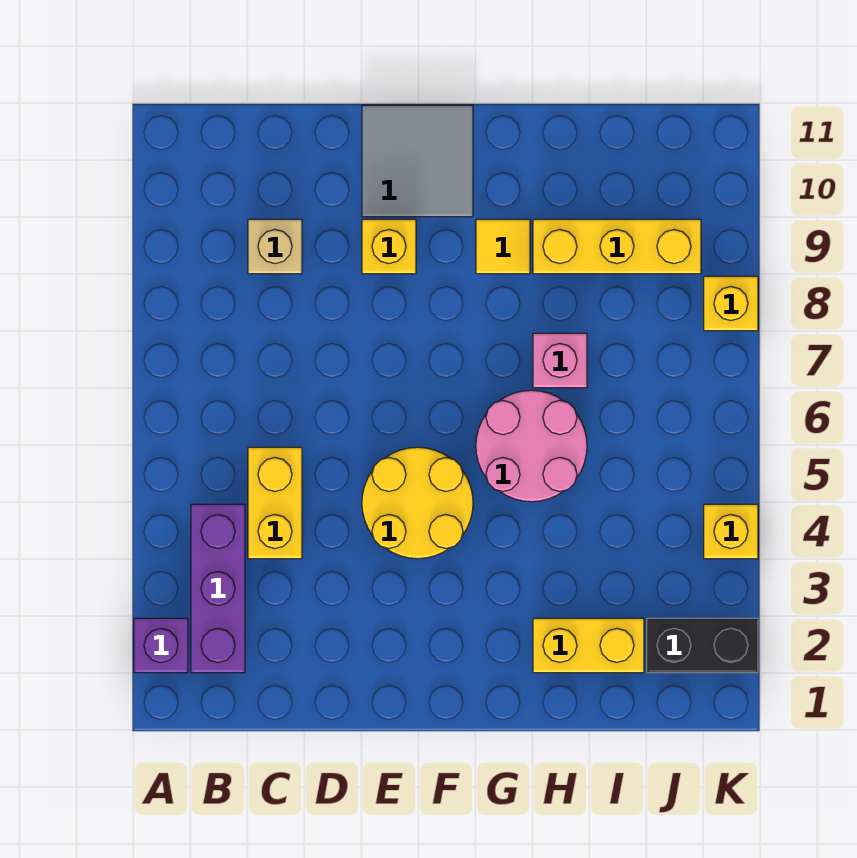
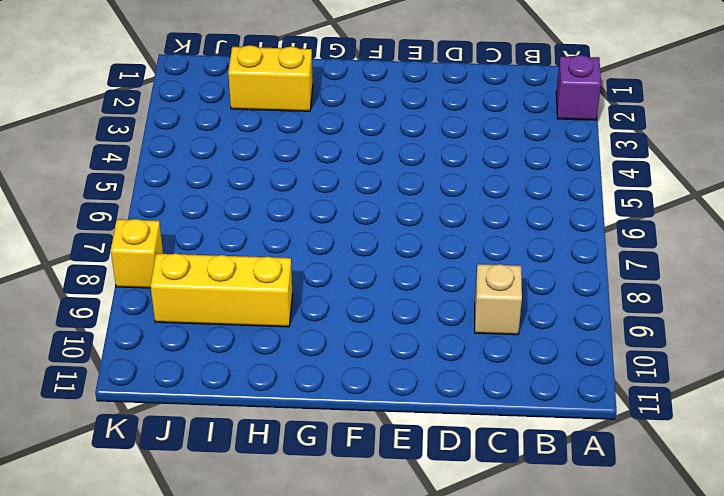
none -> purple 1x3 brick [191,504,245,673]
none -> yellow 1x2 brick [248,447,302,559]
none -> yellow 2x2 round brick [362,447,473,559]

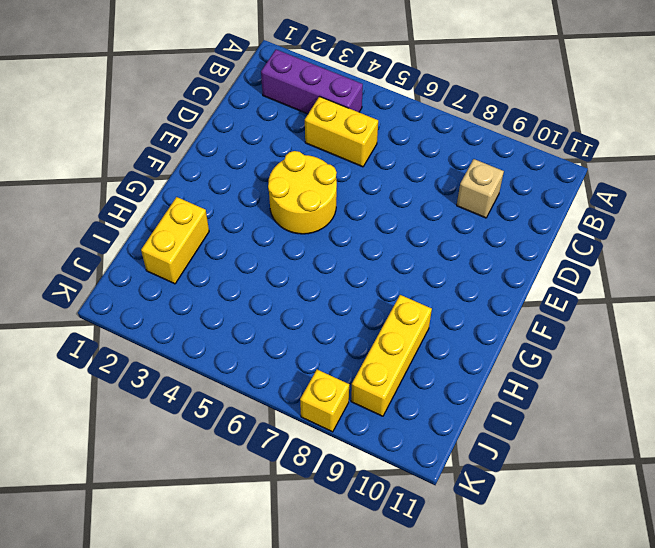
none -> purple 1x1 brick [134,618,188,673]
none -> yellow 1x1 brick [362,219,416,274]
none -> grey 2x2 tile [362,105,473,217]

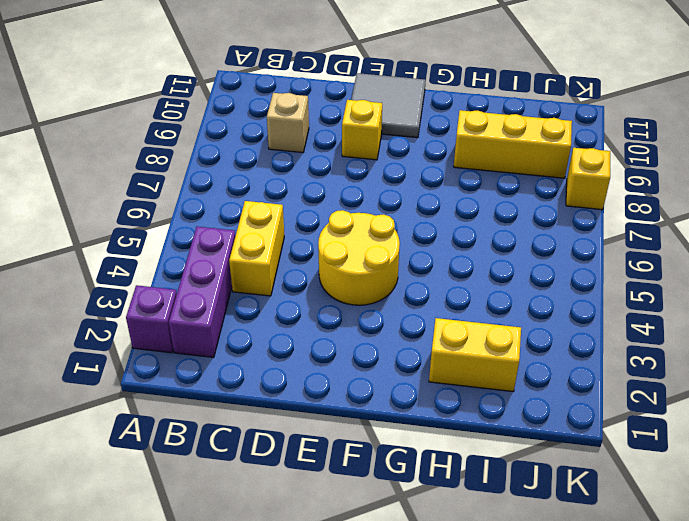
none -> pink 2x2 round brick [476,390,587,502]
none -> yellow 1x1 tile [476,219,530,274]
none -> pink 1x1 brick [533,333,587,388]

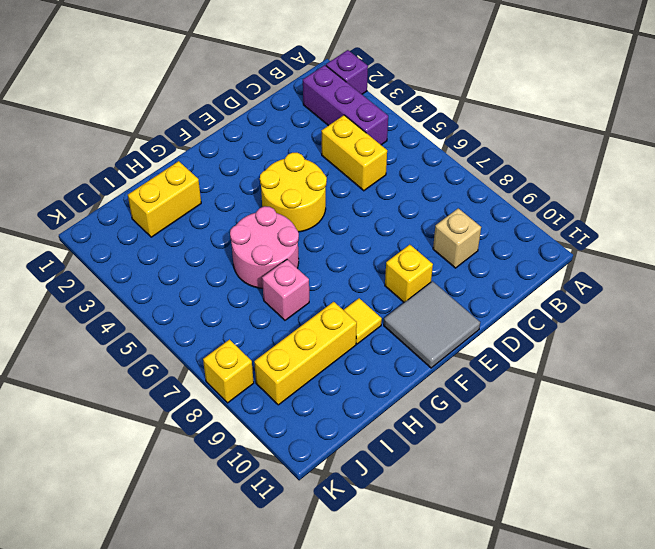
none -> black 1x2 brick [647,618,758,673]
none -> yellow 1x1 brick [704,504,758,559]

